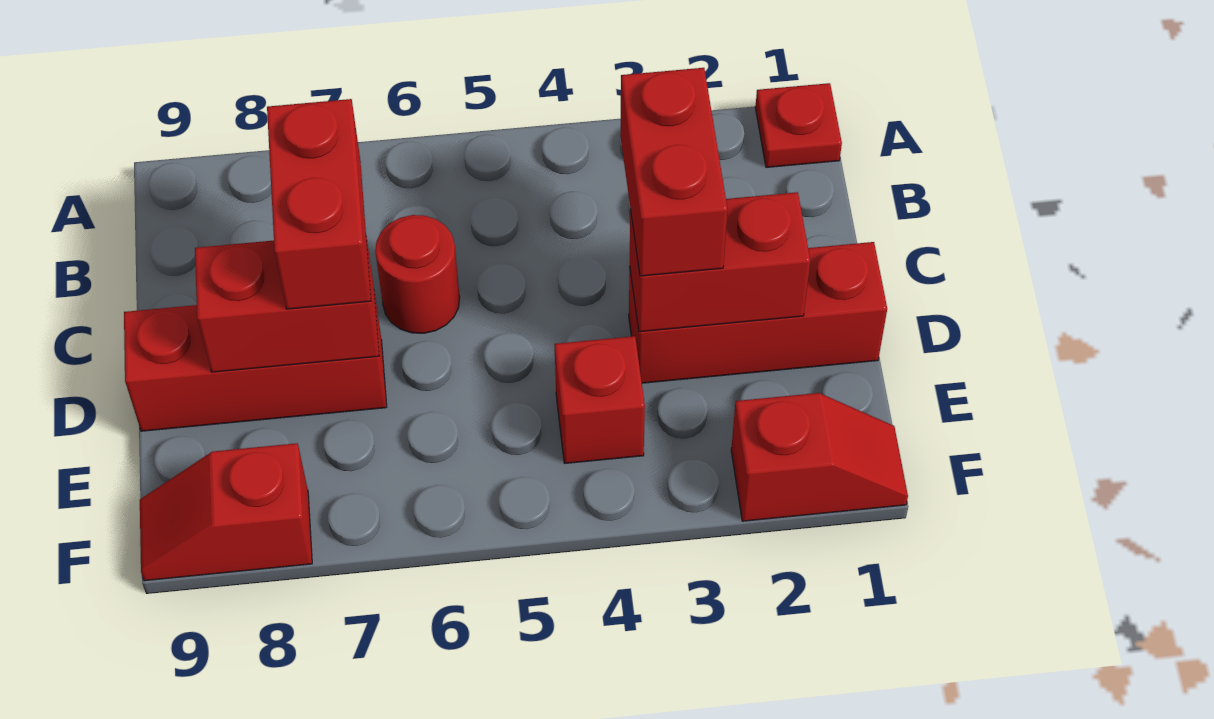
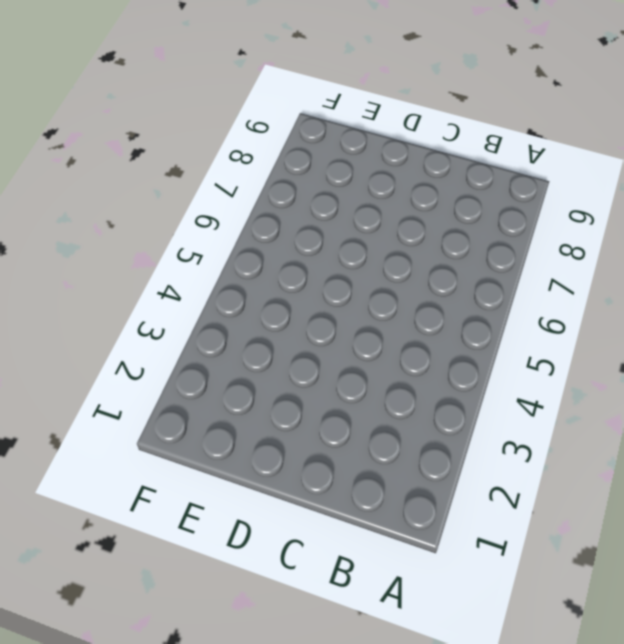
none -> red 1x1 plate [755,83,842,168]
none -> red 1x1 round brick [375,215,460,333]

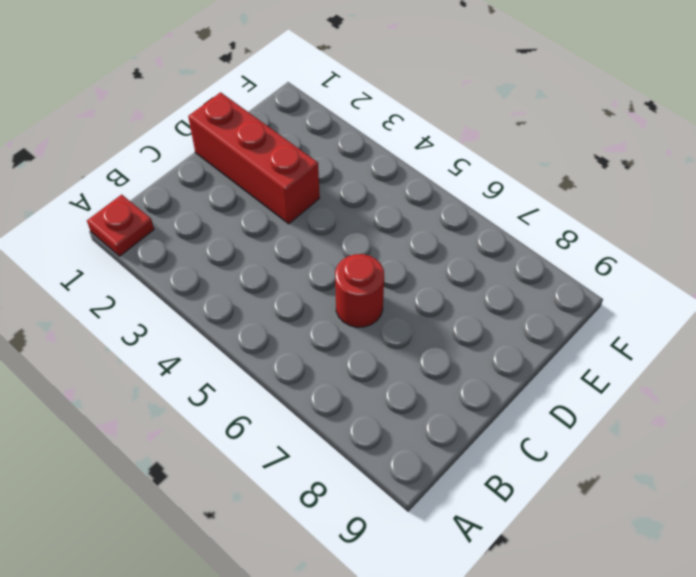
none -> red 1x3 brick [124,292,387,431]
none -> red 1x1 brick [554,336,645,464]

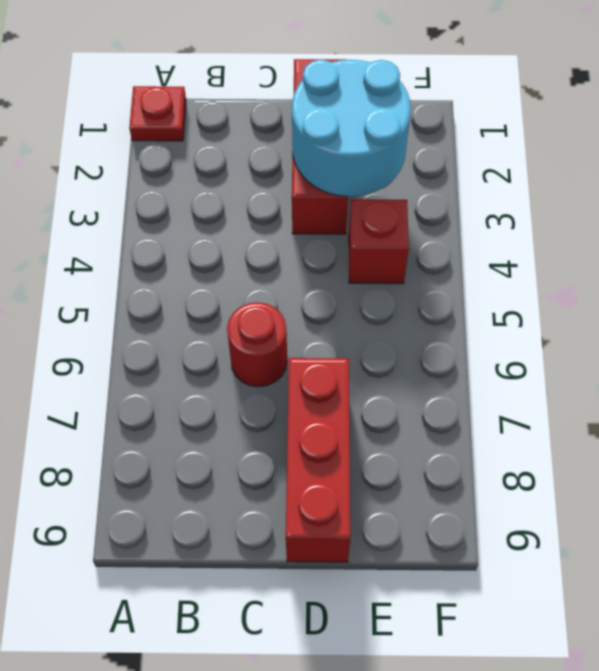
cyan 2x2 round brick [292,59,411,197] -> red 1x2 brick [630,192,810,332]
none -> red 1x2 slope [731,393,908,521]
none -> red 1x2 slope [140,443,312,581]

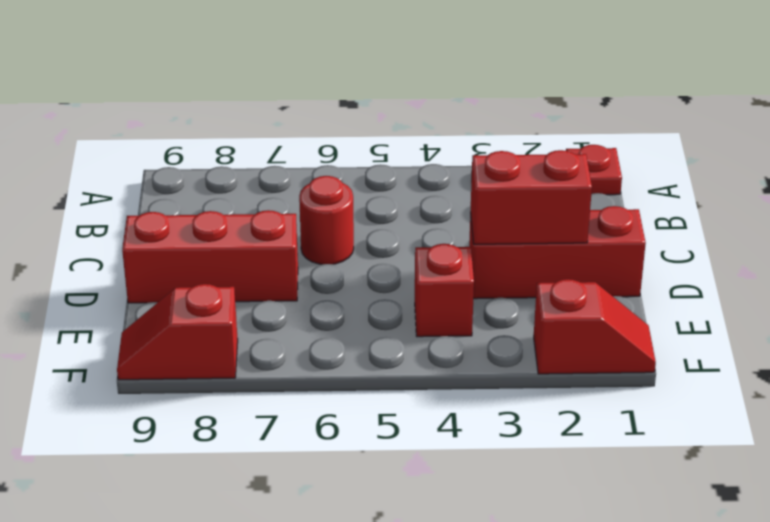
none -> red 1x2 brick [195,237,379,372]
none -> red 1x2 brick [620,68,728,276]

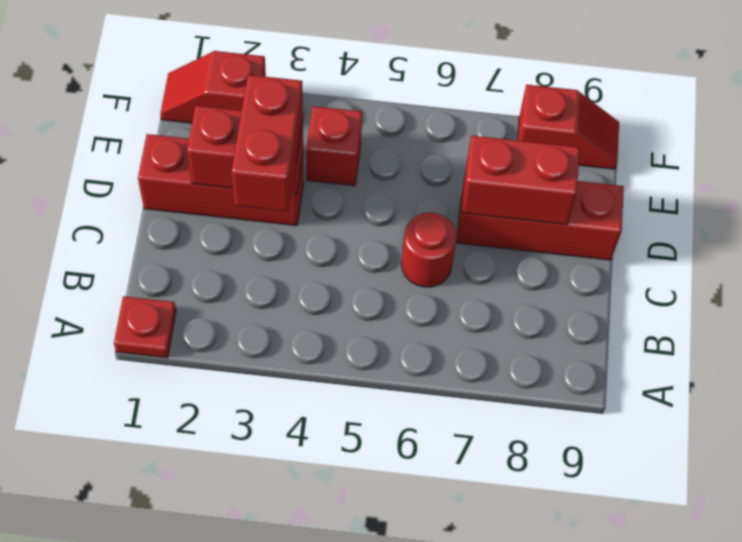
none -> red 1x2 brick [267,99,371,309]

